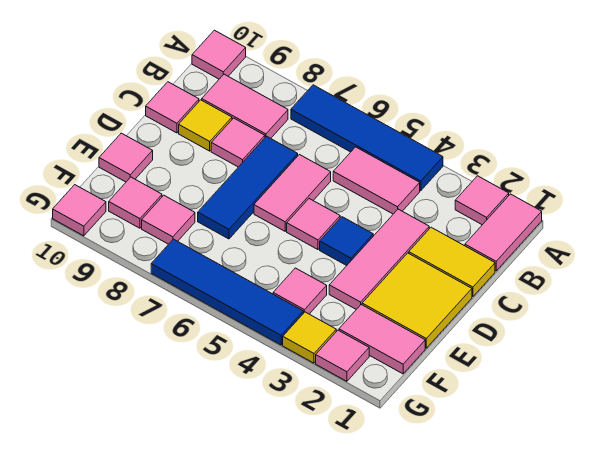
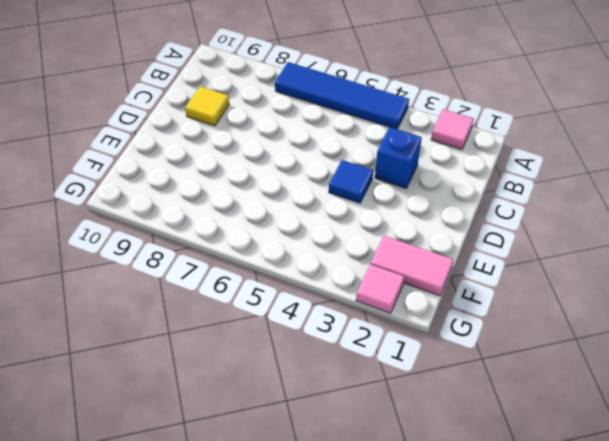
blue 1x1 brick [375,127,422,188] -> pink 1x3 tile [329,209,429,309]
none -> pink 1x2 tile [465,194,542,271]
none -> pink 1x1 tile [192,30,246,79]
none -> pink 1x2 tile [333,147,420,214]

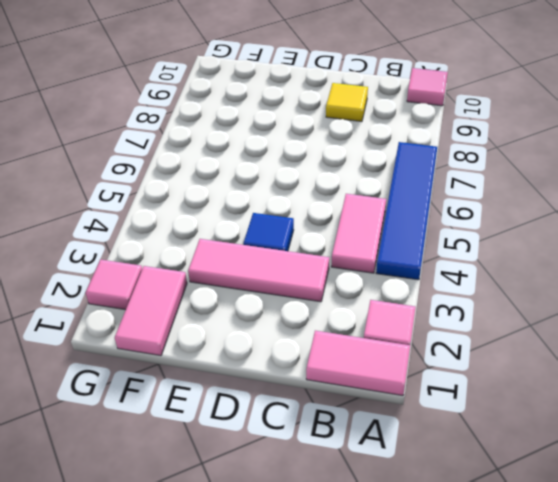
none -> pink 1x2 tile [202,74,288,138]
none -> yellow 1x2 tile [409,227,495,297]
none -> pink 1x2 tile [254,155,331,231]

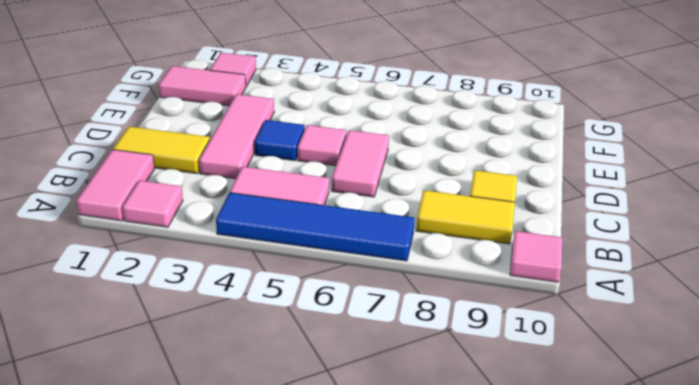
yellow 1x2 tile [416,190,515,244] -> pink 1x2 tile [202,74,288,138]
none -> blue 1x3 tile [198,136,298,239]
none -> pink 1x1 tile [211,118,265,167]
none -> pink 1x1 tile [146,82,199,133]

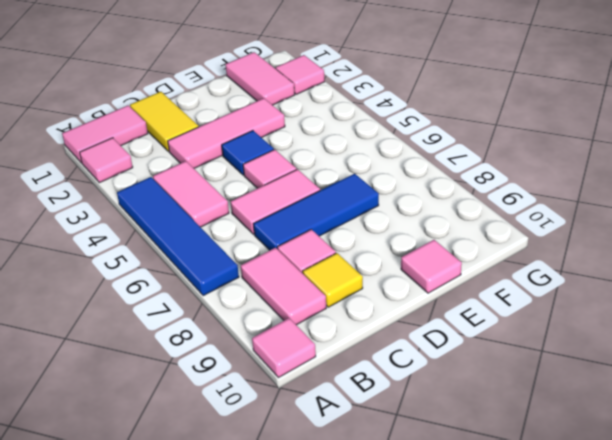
none -> pink 1x1 tile [146,82,199,133]
none -> yellow 2x2 tile [362,253,472,348]
none -> pink 1x1 tile [273,268,327,314]

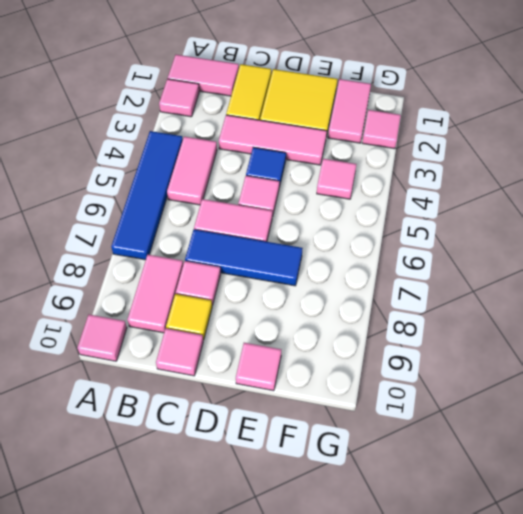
none -> pink 1x1 tile [142,195,195,244]
none -> pink 1x1 tile [109,177,162,228]
none -> yellow 1x1 tile [283,312,336,363]

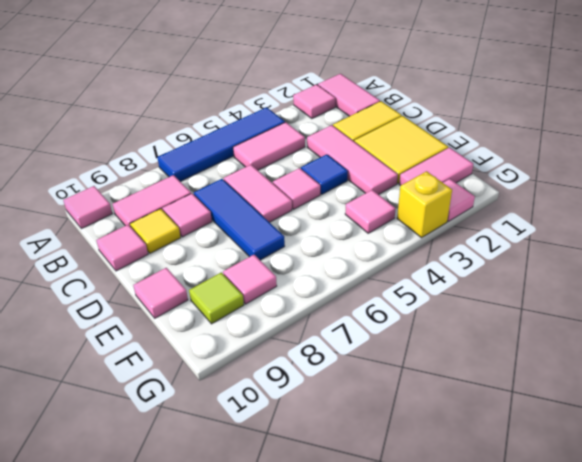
lime 1x1 tile [189,272,244,324] -> pink 1x1 tile [109,177,162,228]
yellow 1x1 brick [397,171,452,238] -> yellow 1x1 tile [283,312,336,363]
none -> blue 1x4 tile [151,239,303,345]
none -> pink 1x1 tile [53,185,106,236]

